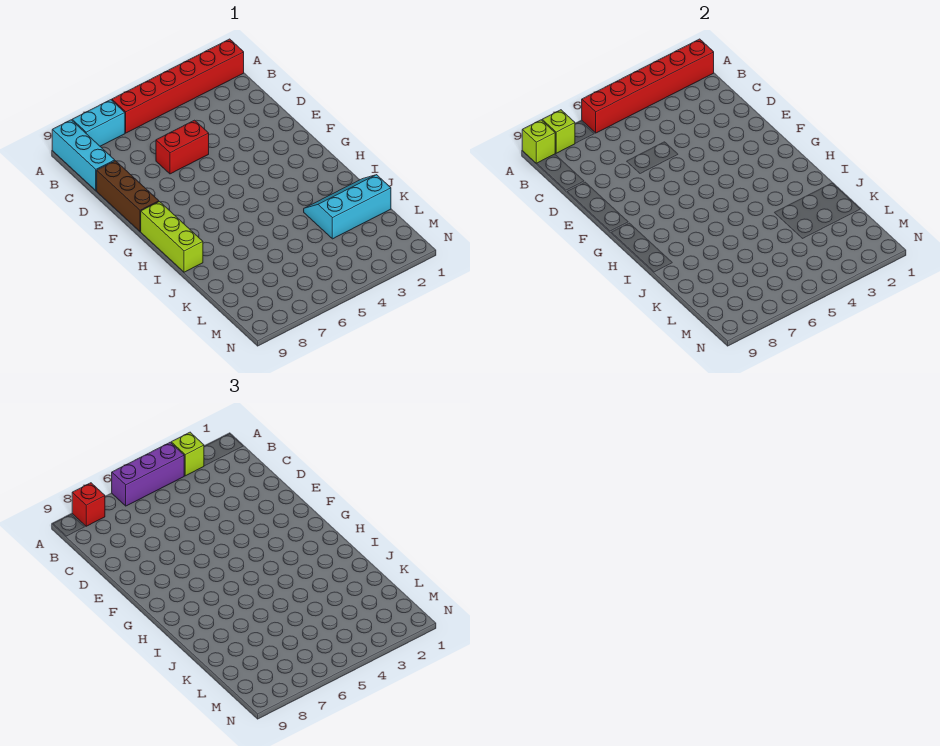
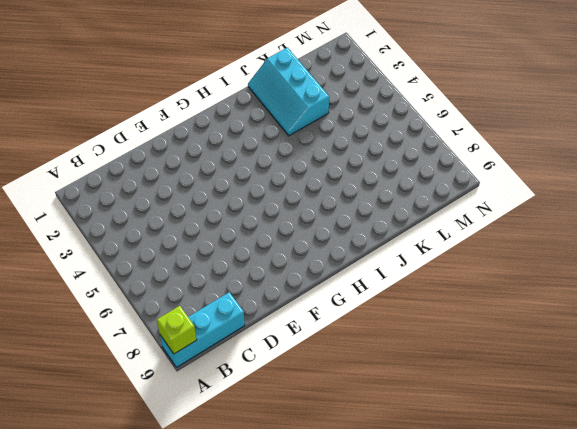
none -> red 1x6 brick [112,39,244,133]
none -> cyan 1x2 brick [72,100,125,146]
none -> red 1x2 brick [156,120,209,174]

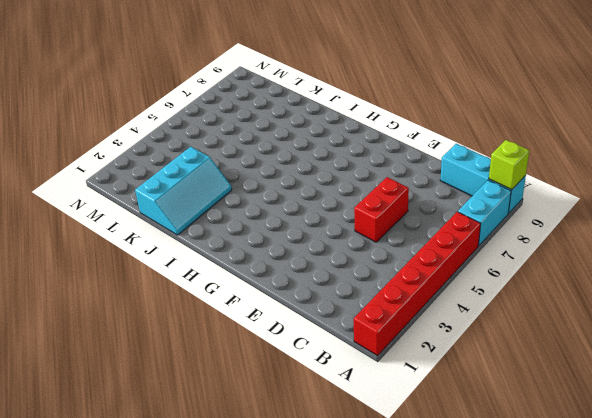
none -> brown 1x3 brick [97,161,159,231]
none -> lime 1x3 brick [141,202,203,272]
none -> red 1x6 brick [582,39,714,133]

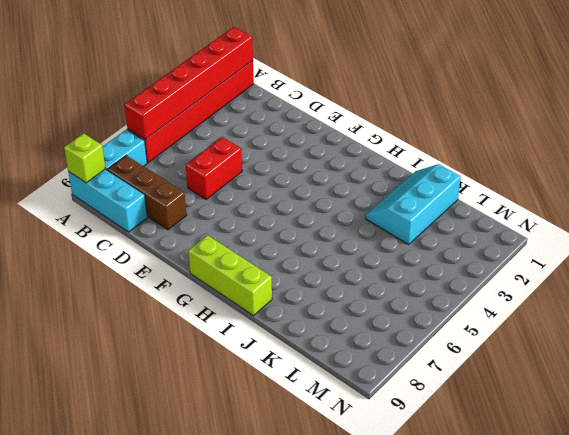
brown 1x3 brick [108,155,187,230] -> brown 1x3 brick moved to [97,161,159,231]
none -> lime 1x1 brick [542,110,575,153]
none -> lime 1x1 brick [171,432,204,476]
none -> purple 1x3 brick [112,442,184,506]

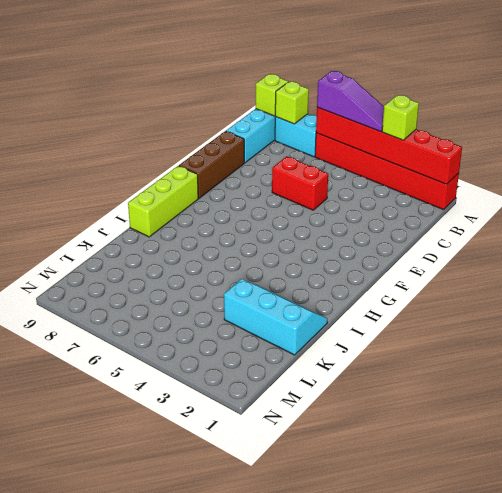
purple 1x3 slope [317,71,384,132] -> purple 1x3 brick [112,442,184,506]
none -> red 1x1 brick [72,483,105,526]

